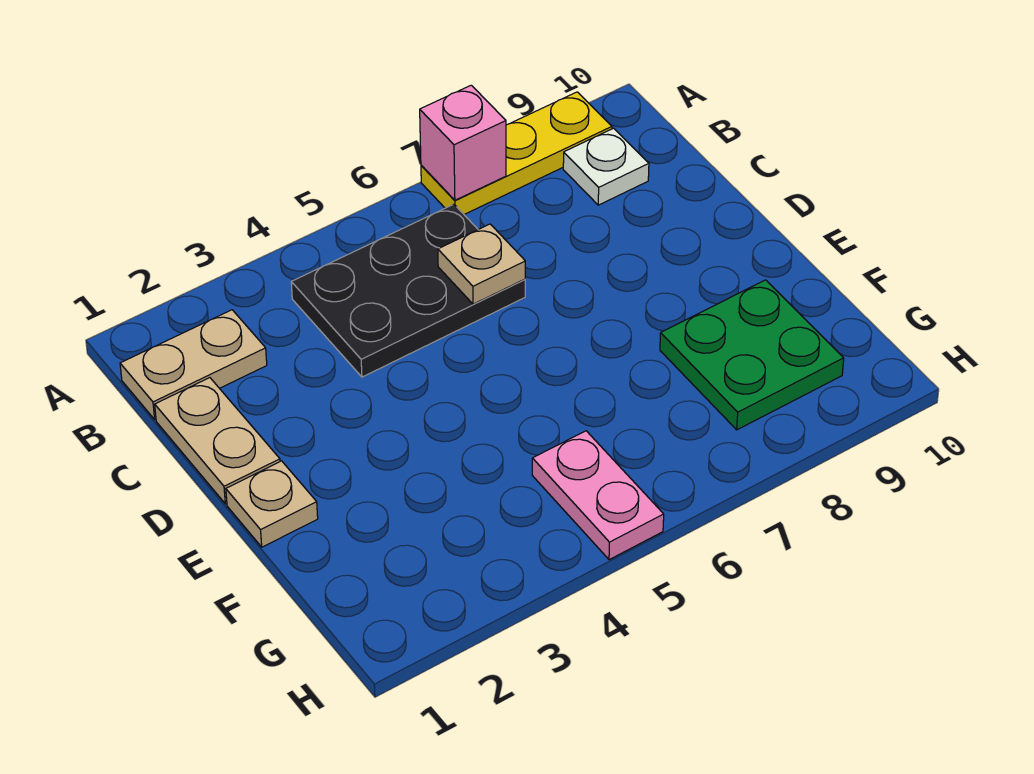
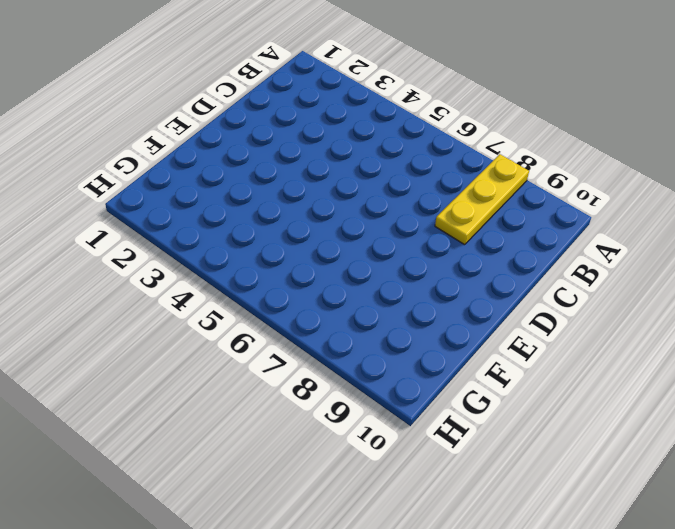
yellow 1x3 plate [435,154,529,245] -> yellow 1x3 plate turned to [421,92,612,214]
none -> tan 1x2 plate [120,310,267,419]
none -> black 2x3 plate [291,204,525,377]

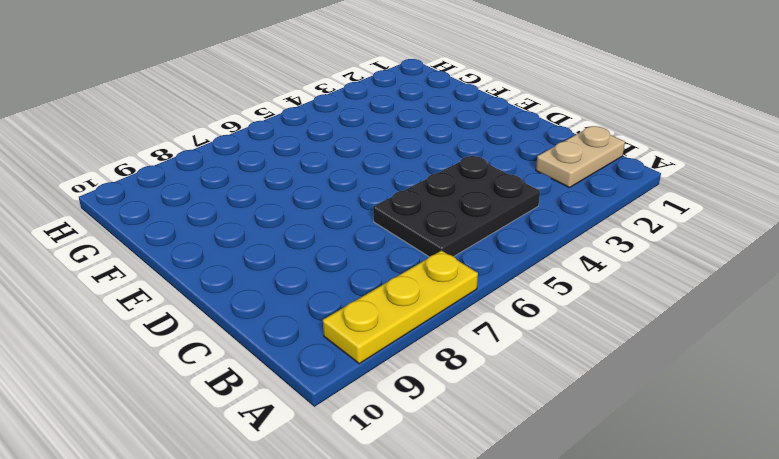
none -> white 1x1 plate [563,128,649,205]
none -> tan 1x2 plate [155,378,280,504]

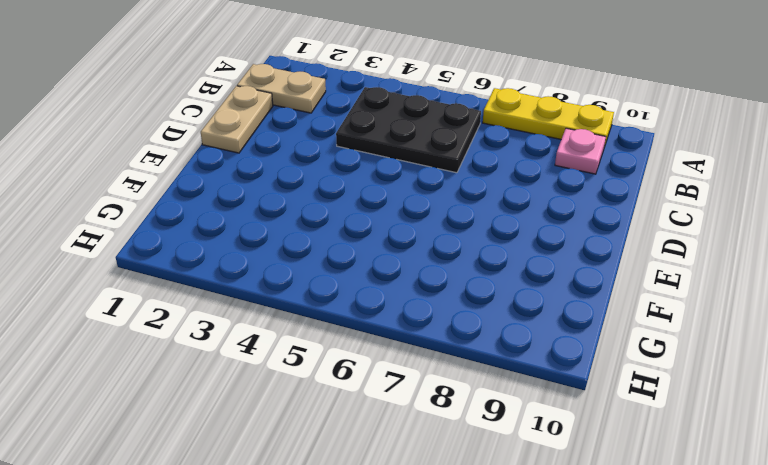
pink 1x1 plate [555,128,606,174] -> white 1x1 plate [563,128,649,205]
none -> tan 1x1 plate [226,461,318,547]
none -> green 2x2 plate [660,280,844,430]

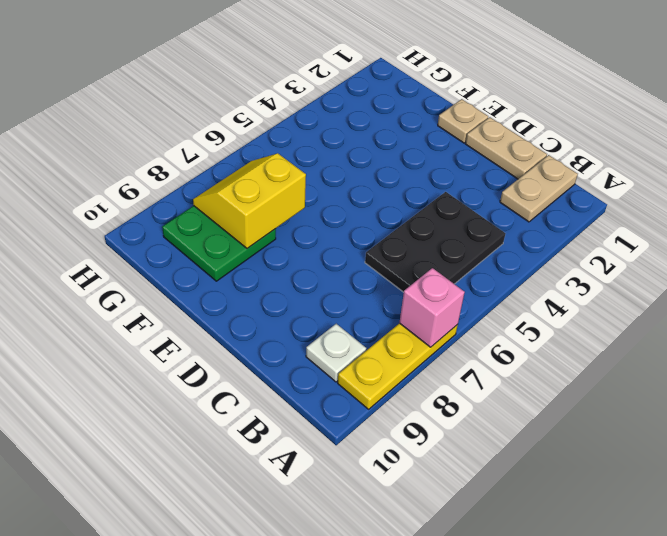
yellow 2x2 slope [193,153,306,248] -> none
none -> pink 1x2 plate [532,431,664,560]
none -> tan 1x1 plate [438,224,525,304]

